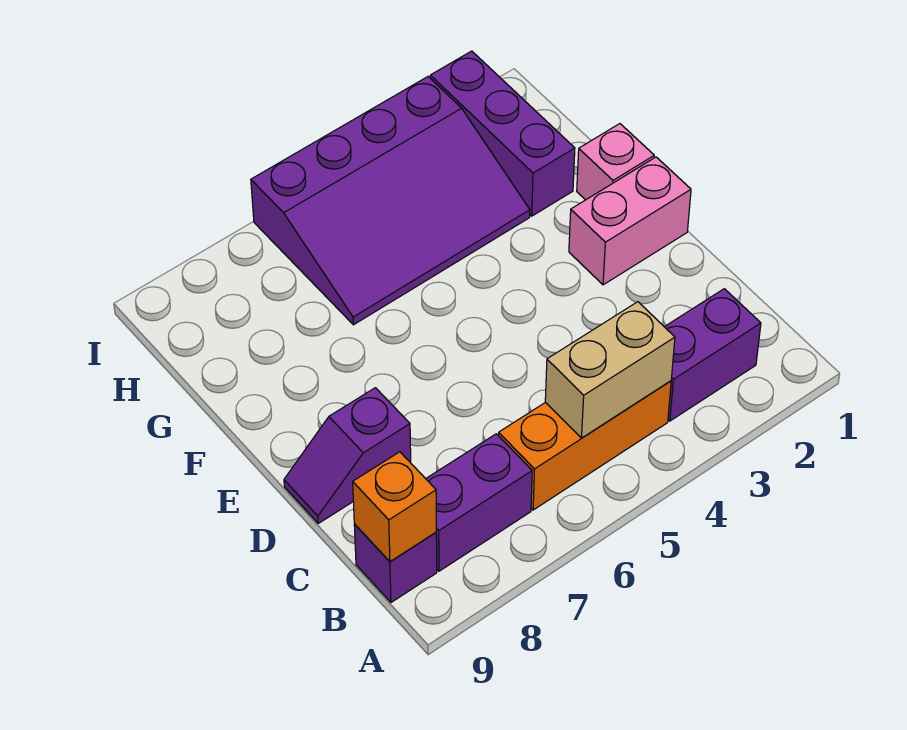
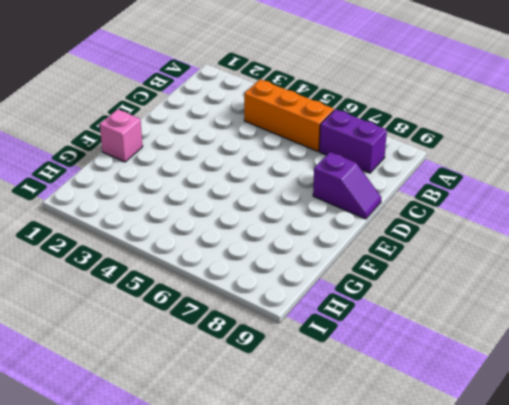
none -> purple 1x2 brick [665,289,761,421]
none -> purple 1x1 brick [354,524,437,602]

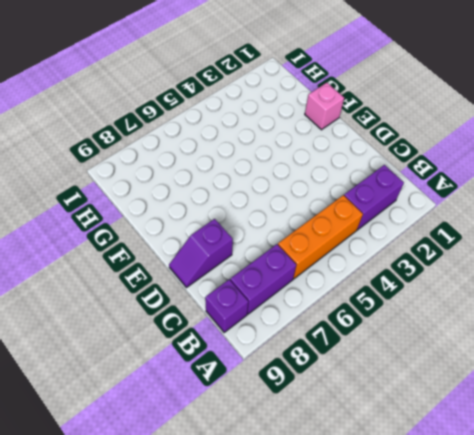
none -> pink 1x2 brick [569,157,691,285]
none -> purple 1x3 brick [430,51,575,216]

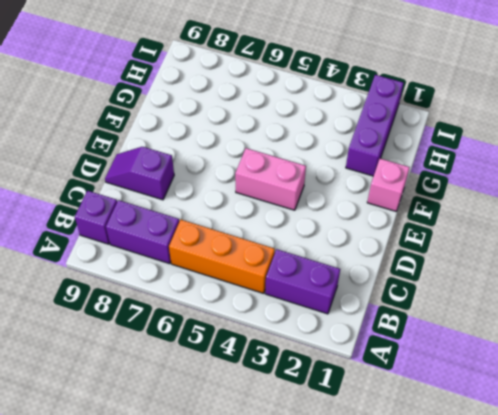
pink 1x2 brick [235,148,306,210] -> pink 1x2 brick moved to [569,157,691,285]
none -> purple 3x4 slope [251,77,530,325]
none -> tan 1x2 brick [545,302,675,438]

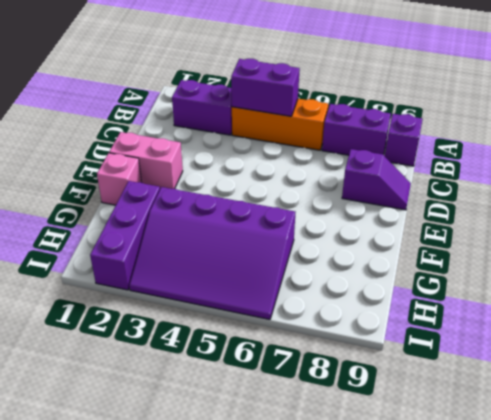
purple 1x2 brick [231,59,300,116] -> tan 1x2 brick [545,302,675,438]
purple 3x4 slope [129,187,295,319] -> purple 3x4 slope turned to [251,77,530,325]
none -> orange 1x1 brick [353,452,436,562]

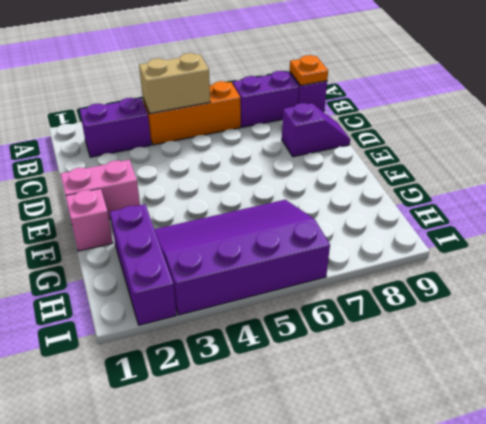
orange 1x1 plate [290,55,328,86] -> orange 1x1 brick [353,452,436,562]

